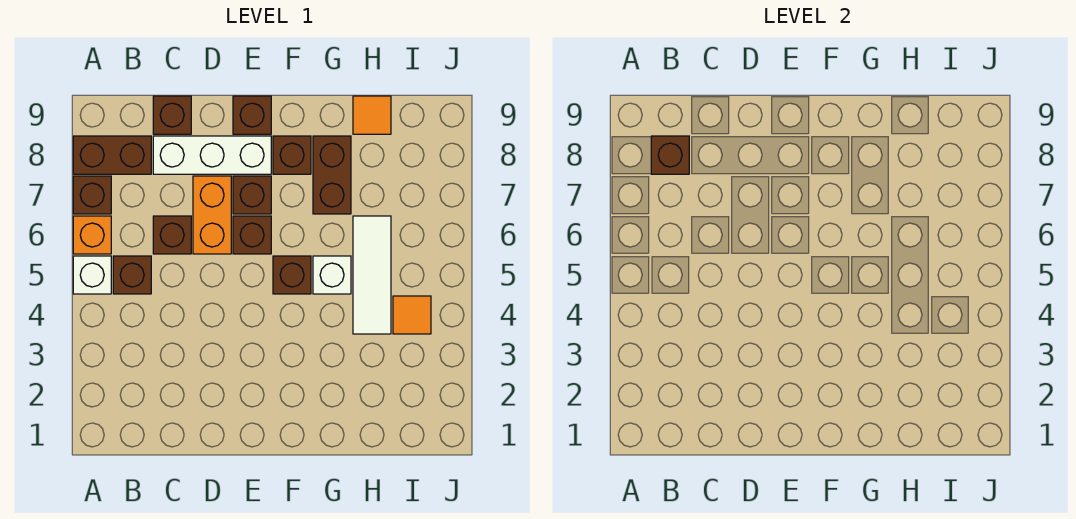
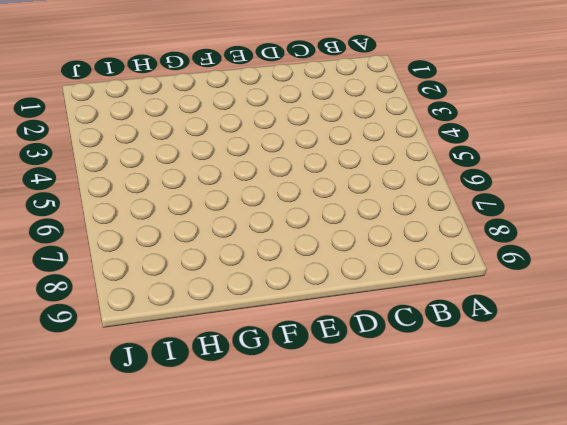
none -> white 1x1 brick [73,256,111,294]
none -> orange 1x1 brick [73,216,111,254]
none -> brown 1x1 brick [73,176,111,214]

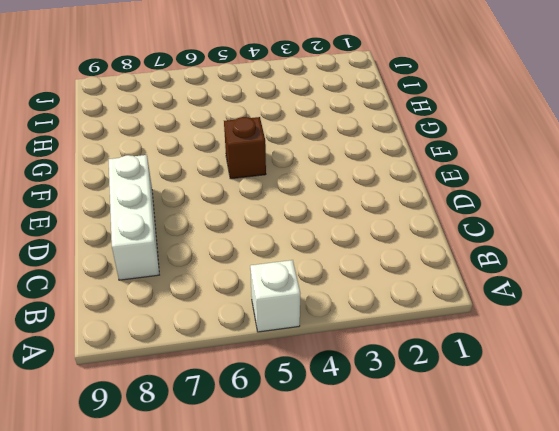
none -> orange 1x1 brick [73,216,111,254]
none -> brown 1x1 brick [73,176,111,214]
none -> brown 1x2 brick [73,136,151,174]

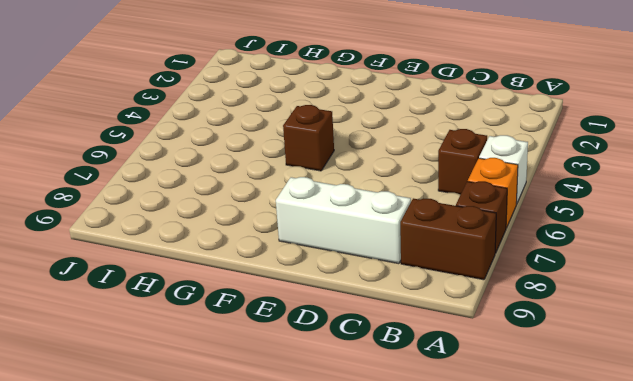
none -> brown 1x1 brick [153,216,191,254]
none -> brown 1x1 brick [153,96,191,134]
none -> orange 1x2 brick [193,176,231,254]

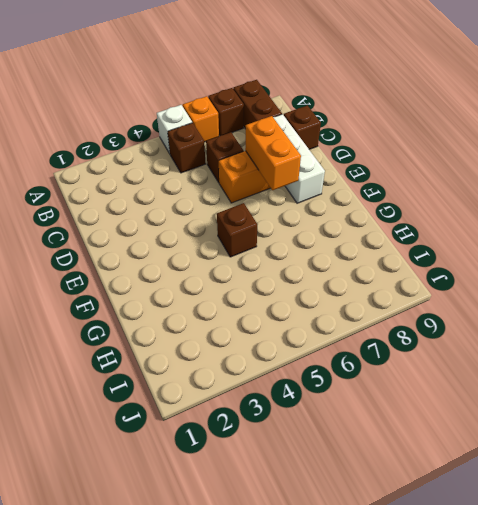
orange 1x2 brick [245,116,301,190] -> none
none -> brown 1x1 brick [233,216,271,254]
none -> brown 1x1 brick [233,176,271,214]
none -> brown 1x1 brick [233,96,271,134]

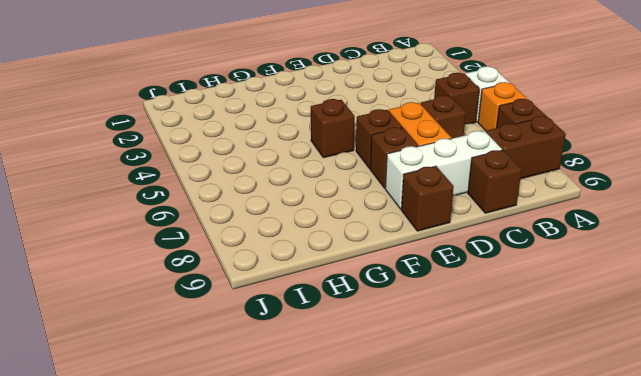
none -> brown 1x1 brick [273,136,311,174]
none -> white 1x1 brick [313,256,351,294]
none -> brown 1x2 brick [313,136,351,214]

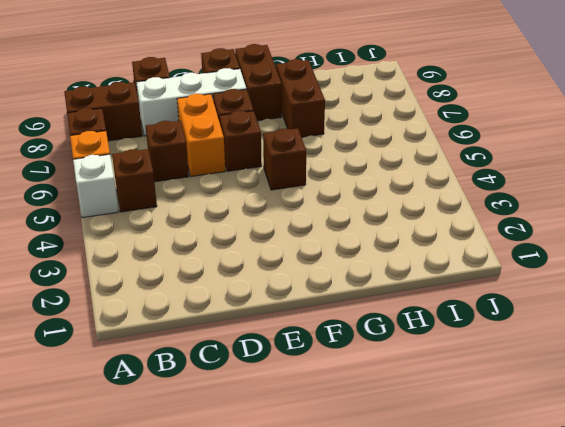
brown 1x2 brick [235,44,282,121] -> brown 1x1 brick [273,136,311,174]
none -> white 1x1 brick [313,256,351,294]
none -> white 1x3 tile [353,216,391,334]
none -> orange 1x1 tile [353,96,391,134]

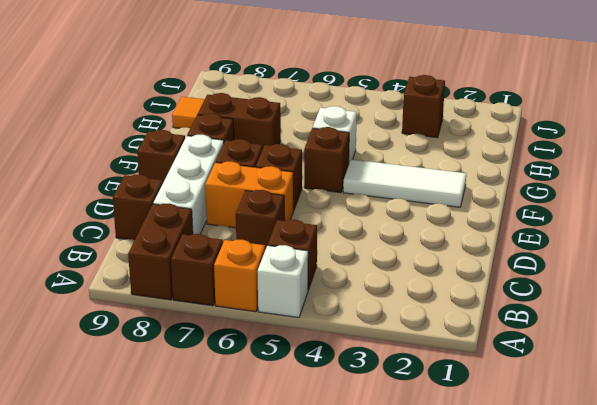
white 1x3 tile [343,159,466,207] -> white 1x3 tile moved to [353,216,391,334]
brown 1x1 brick [402,75,445,138] -> brown 1x1 brick moved to [651,136,689,174]
none -> orange 1x1 tile [393,296,431,334]

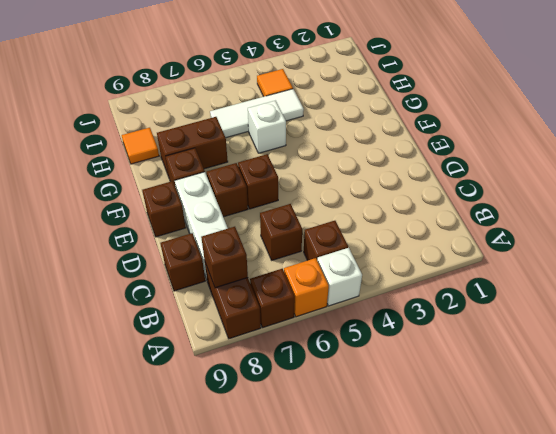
none -> orange 1x2 brick [193,176,231,254]
none -> brown 1x1 brick [273,256,311,294]

